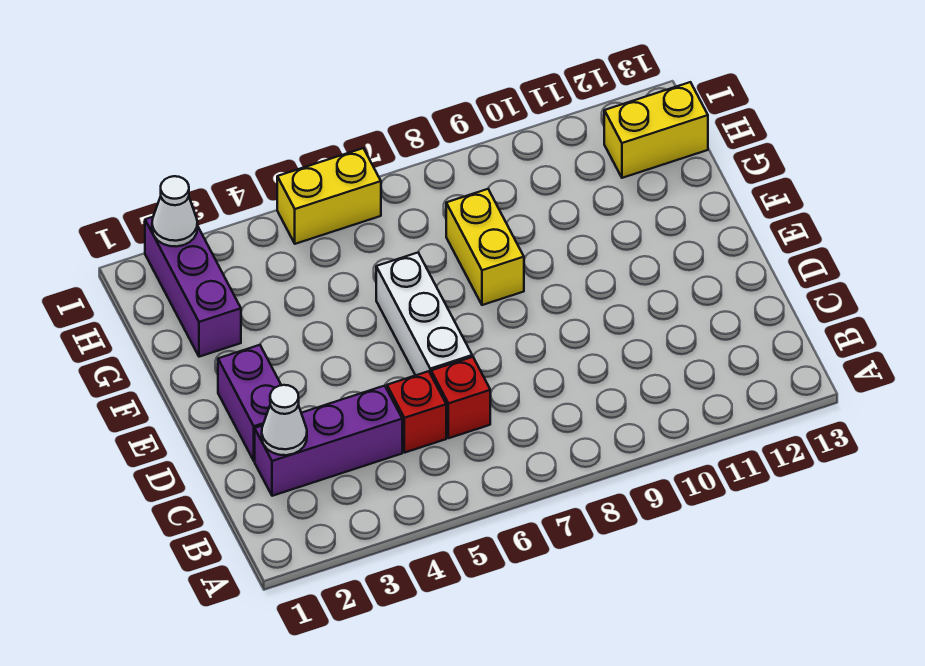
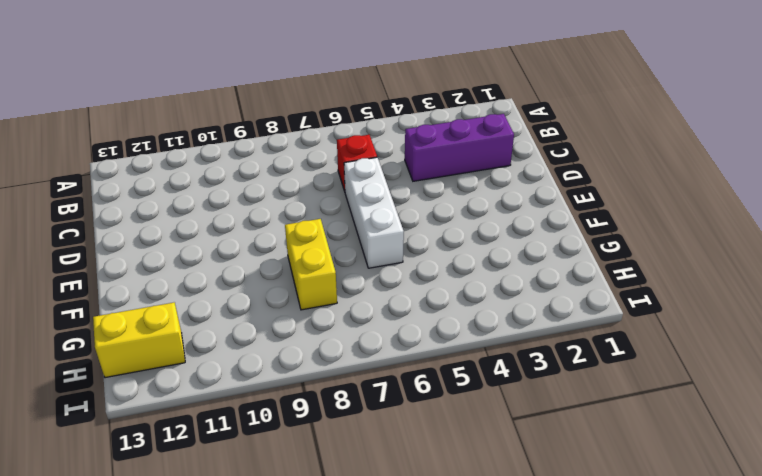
none -> red 1x1 brick [387,371,446,453]
none -> purple 1x2 brick [218,345,281,461]

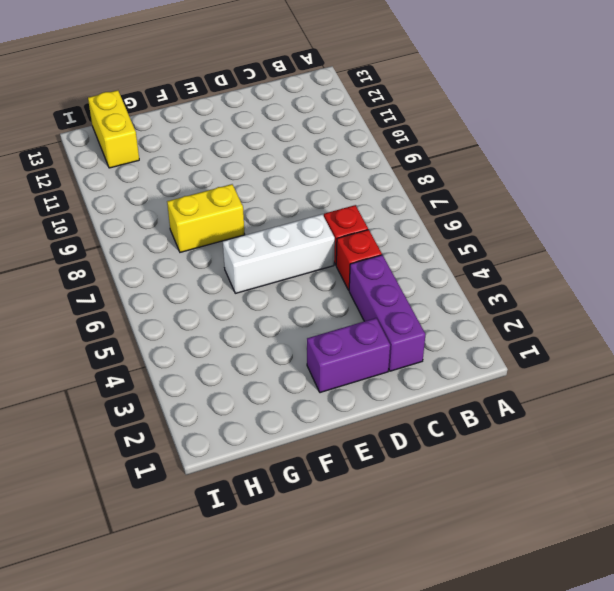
none -> purple 1x3 brick [145,217,241,357]
none -> yellow 1x2 brick [277,148,381,244]

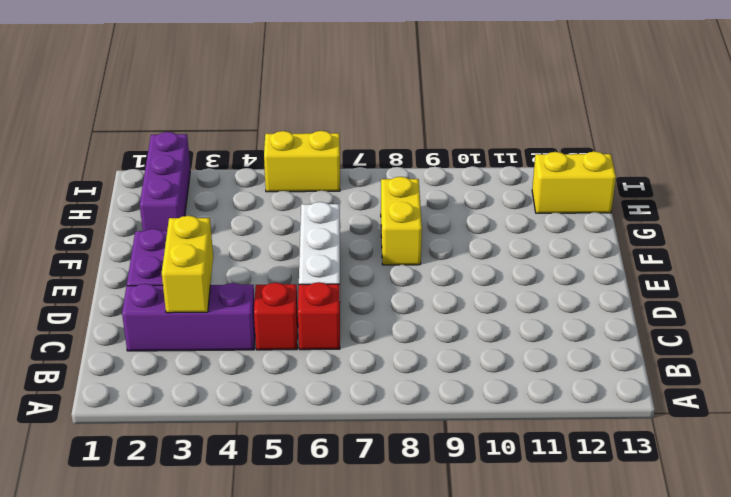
yellow 1x2 brick [162,216,213,313] -> none
none -> white 1x1 cone [262,385,307,455]
none -> white 1x1 cone [152,176,197,247]

